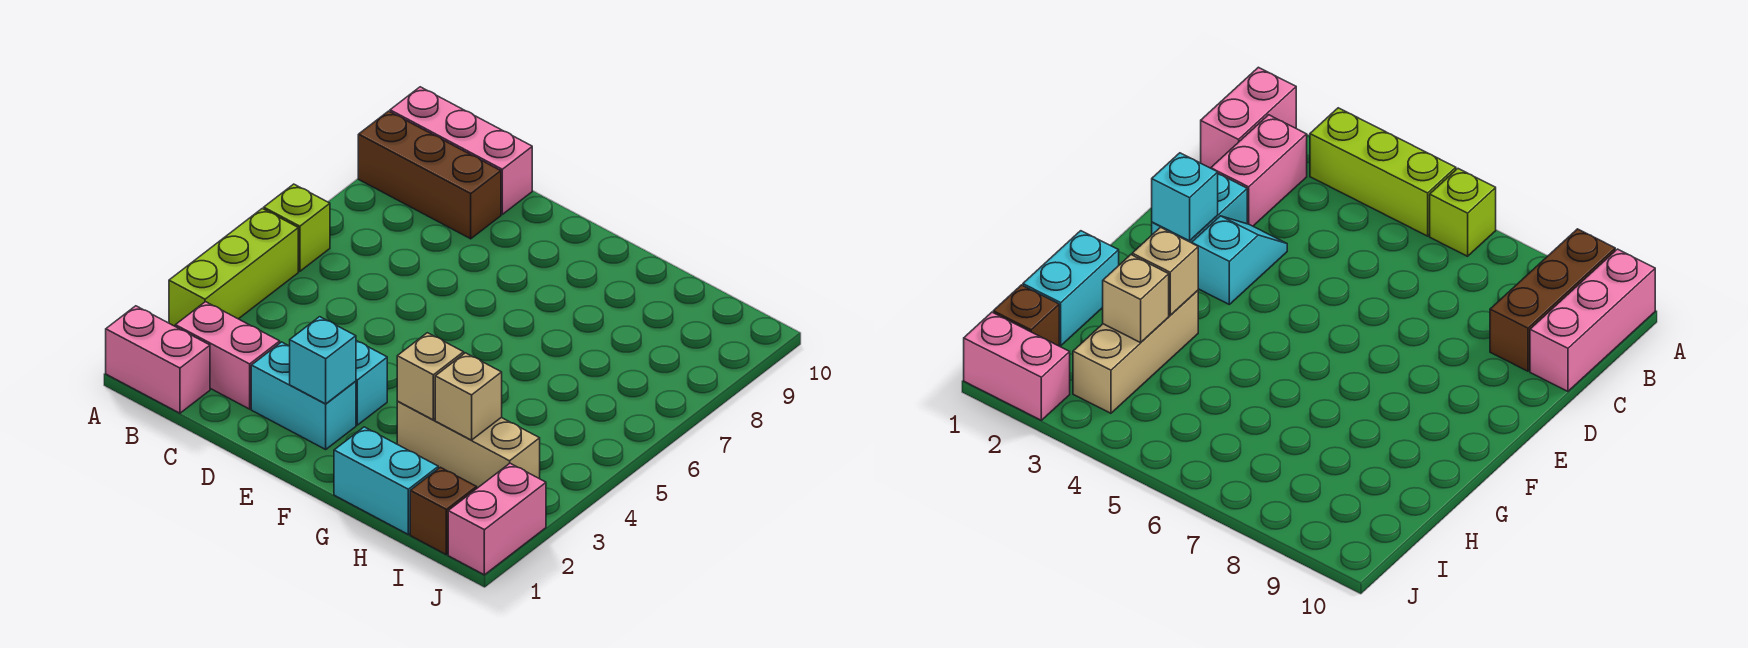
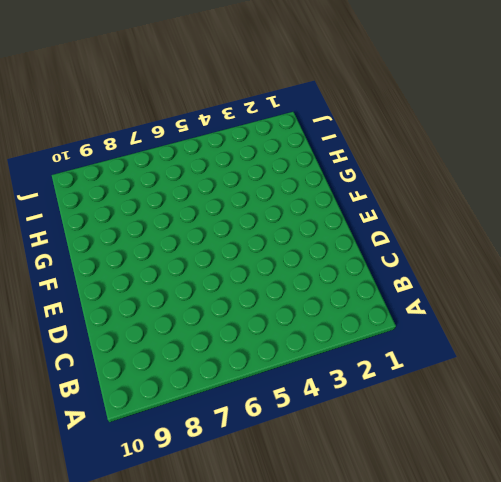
none -> pink 1x2 brick [106,306,210,413]
none -> lime 1x3 brick [169,209,298,326]
none -> lime 1x1 brick [264,184,330,271]

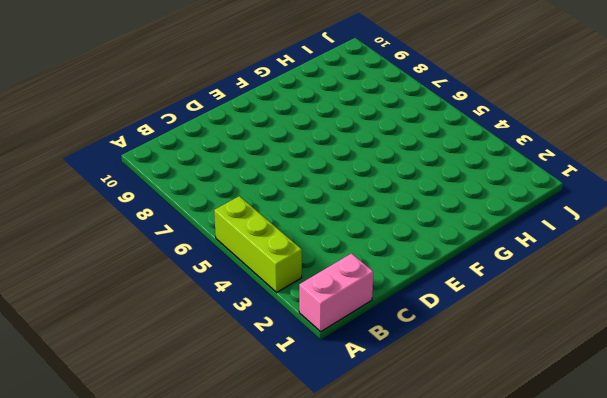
none -> lime 1x1 brick [264,184,330,271]
none -> brown 1x3 brick [358,111,501,239]
none -> pink 1x3 brick [390,87,532,214]

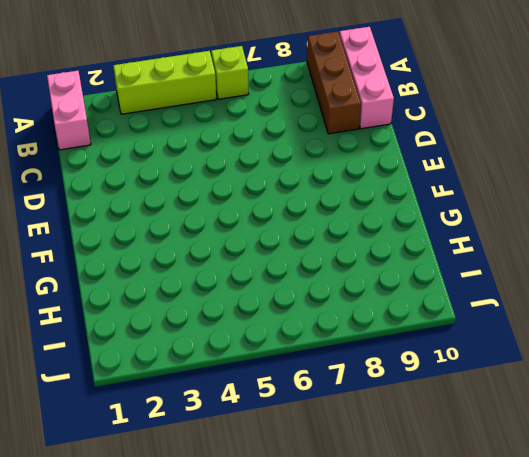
none -> pink 1x2 brick [175,302,280,409]
none -> cyan 1x2 brick [251,342,356,449]
none -> cyan 1x2 slope [356,341,387,425]

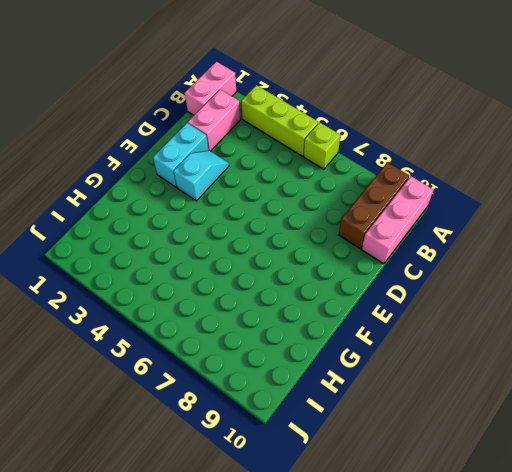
none -> cyan 1x2 brick [334,427,438,534]
none -> tan 1x3 brick [397,402,540,488]
none -> brown 1x1 brick [410,467,477,555]

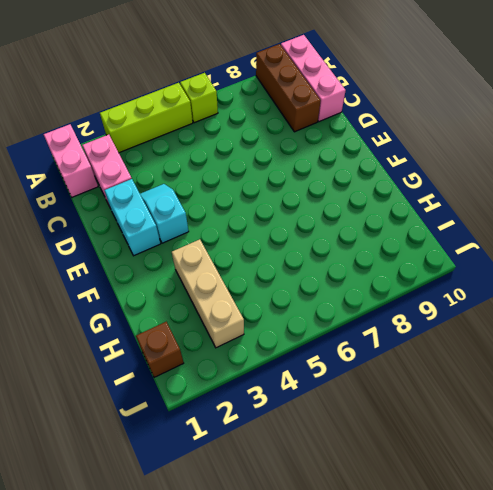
none -> cyan 1x2 brick [334,427,438,534]
none -> pink 1x2 brick [448,463,546,575]
none -> cyan 1x1 brick [290,317,356,404]

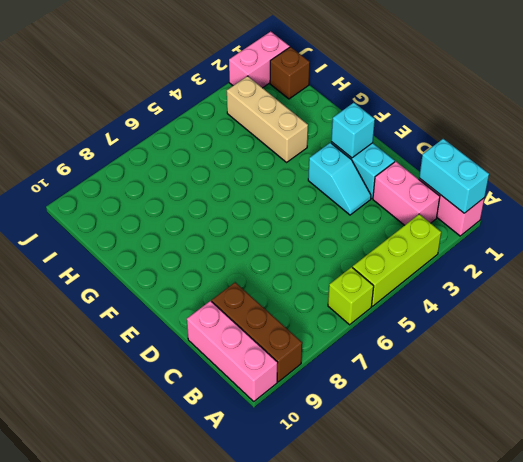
cyan 1x2 brick [419,139,489,213] -> cyan 1x2 brick moved to [334,427,438,534]
none -> tan 1x1 brick [397,333,464,420]
none -> tan 1x1 brick [435,353,502,440]

